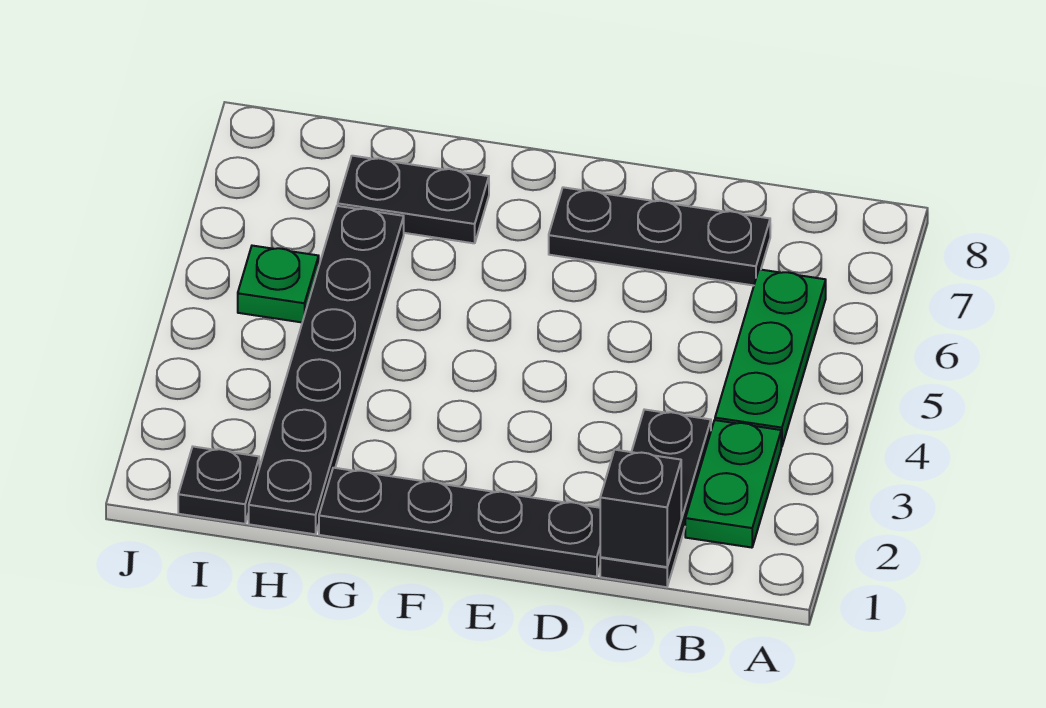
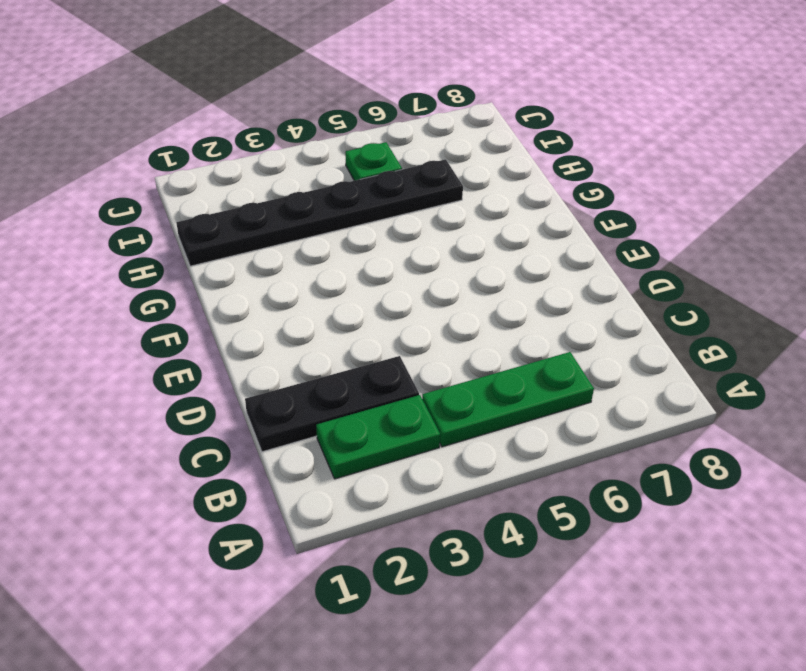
none -> black 1x3 plate [549,187,770,285]
none -> black 1x4 plate [319,468,601,577]

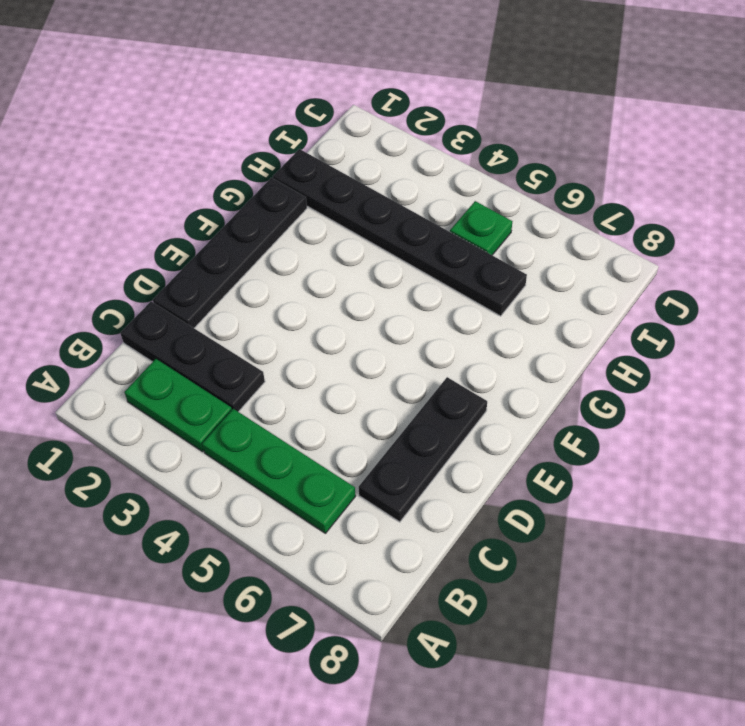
none -> black 1x2 plate [338,156,489,243]
none -> black 1x1 plate [178,447,259,524]

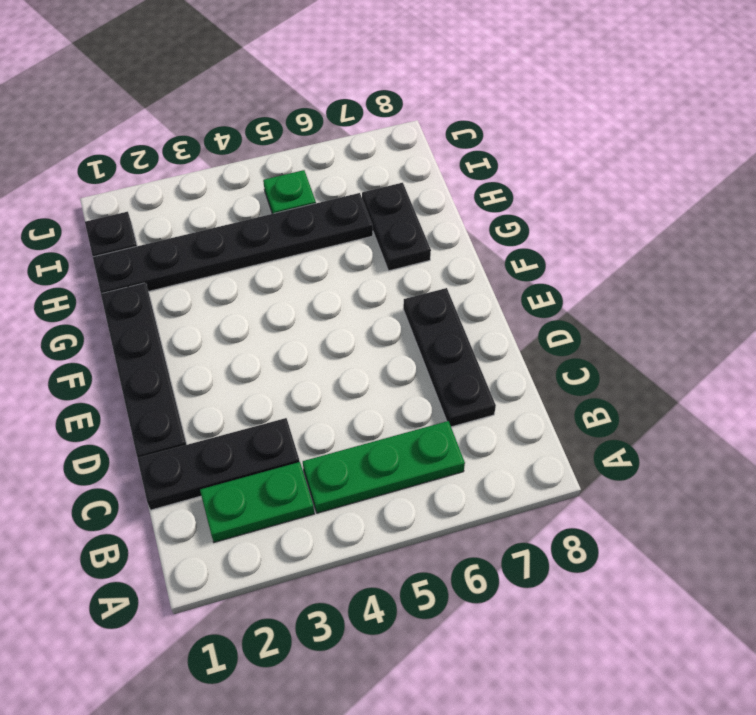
none -> black 1x1 brick [600,450,681,567]

